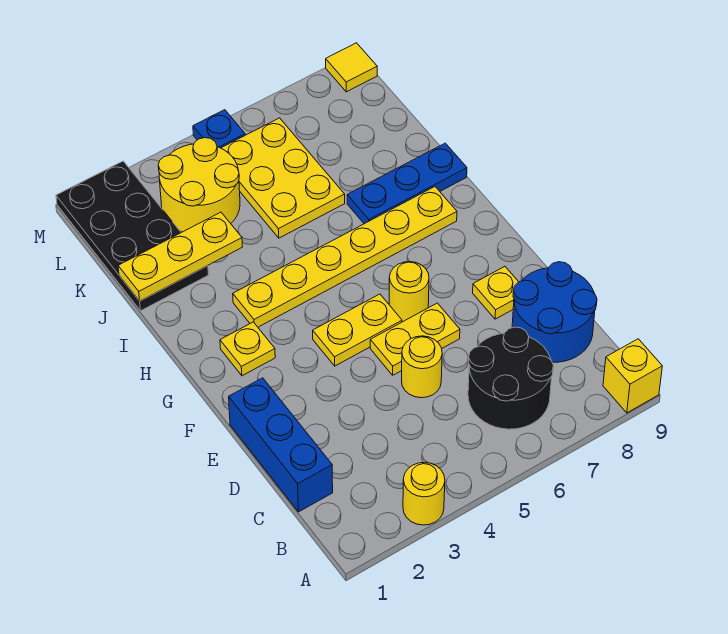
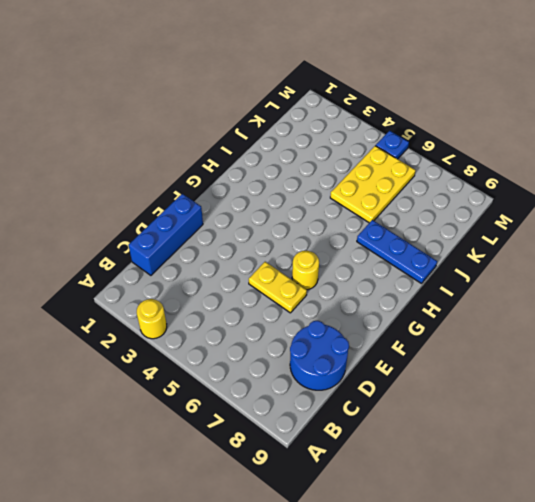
none -> yellow 1x1 brick [603,339,662,413]
none -> black 2x2 round brick [468,327,553,429]
none -> yellow 1x1 round brick [402,336,442,398]

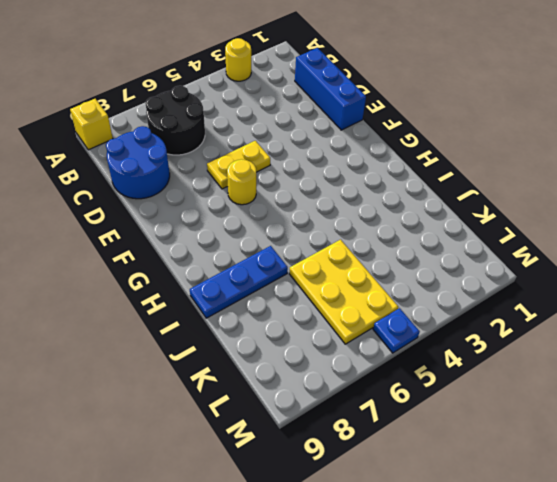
none -> yellow 1x1 round brick [402,336,442,398]
none -> yellow 1x1 plate [473,267,518,319]
none -> yellow 1x2 plate [313,294,402,366]

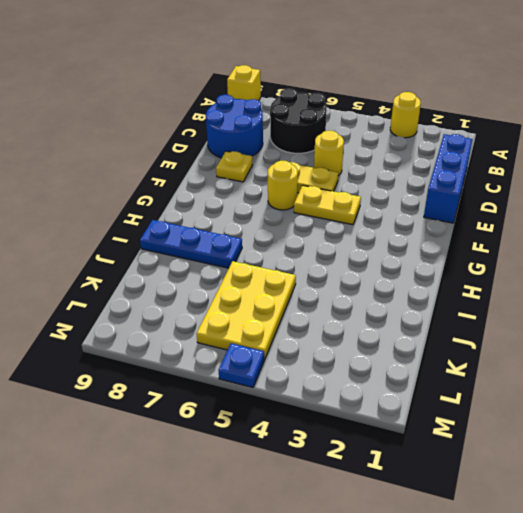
none -> yellow 1x1 plate [220,322,275,376]
none -> yellow 1x6 plate [233,187,457,327]
none -> black 2x4 plate [56,161,208,311]

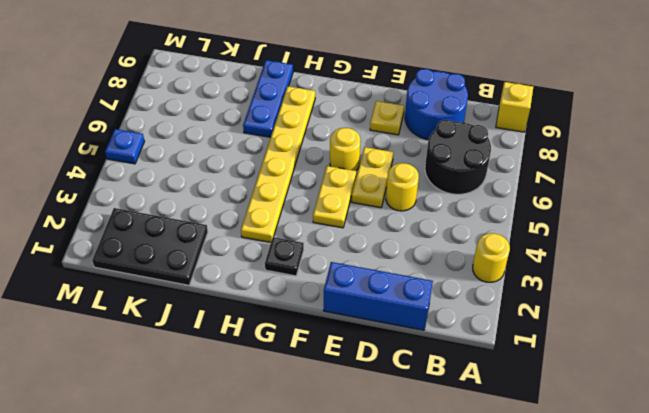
black 1x1 plate [265,237,304,276] -> yellow 1x1 plate [220,322,275,376]
black 2x3 plate [92,208,208,285] -> black 2x4 plate [56,161,208,311]
none -> yellow 2x3 plate [221,118,345,238]
none -> yellow 2x2 round brick [158,138,240,232]
none -> yellow 1x1 tile [326,43,377,92]

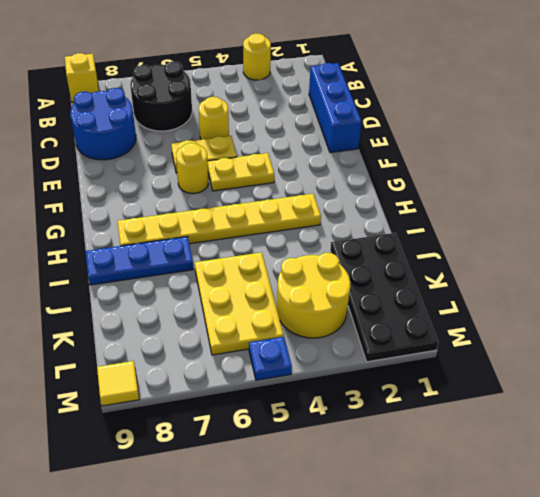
none -> yellow 1x1 plate [473,267,518,319]
none -> yellow 1x1 plate [220,322,275,376]
none -> yellow 1x3 plate [118,212,242,301]

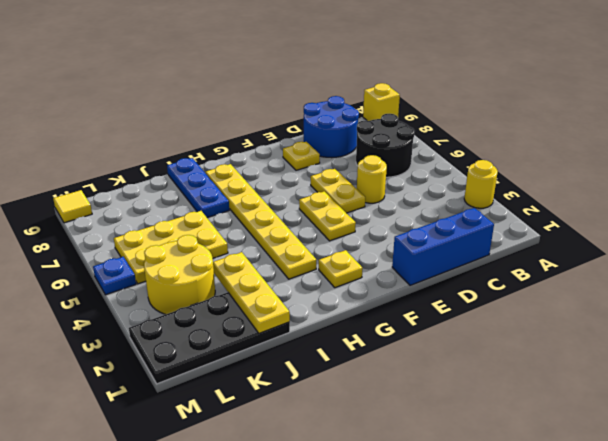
none -> yellow 1x1 round brick [389,262,429,322]

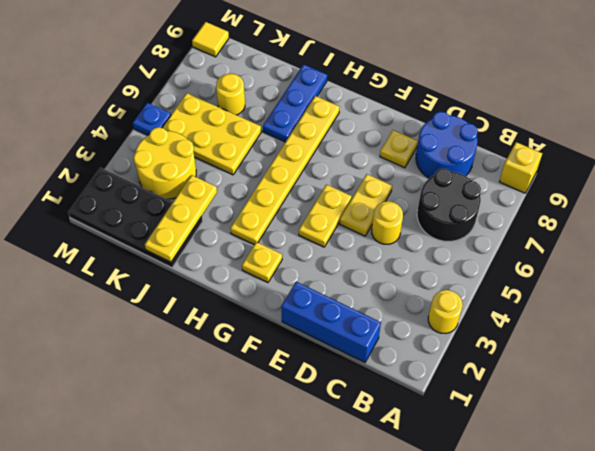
yellow 1x1 round brick [216,74,245,115] -> yellow 1x1 round brick moved to [389,262,429,322]

